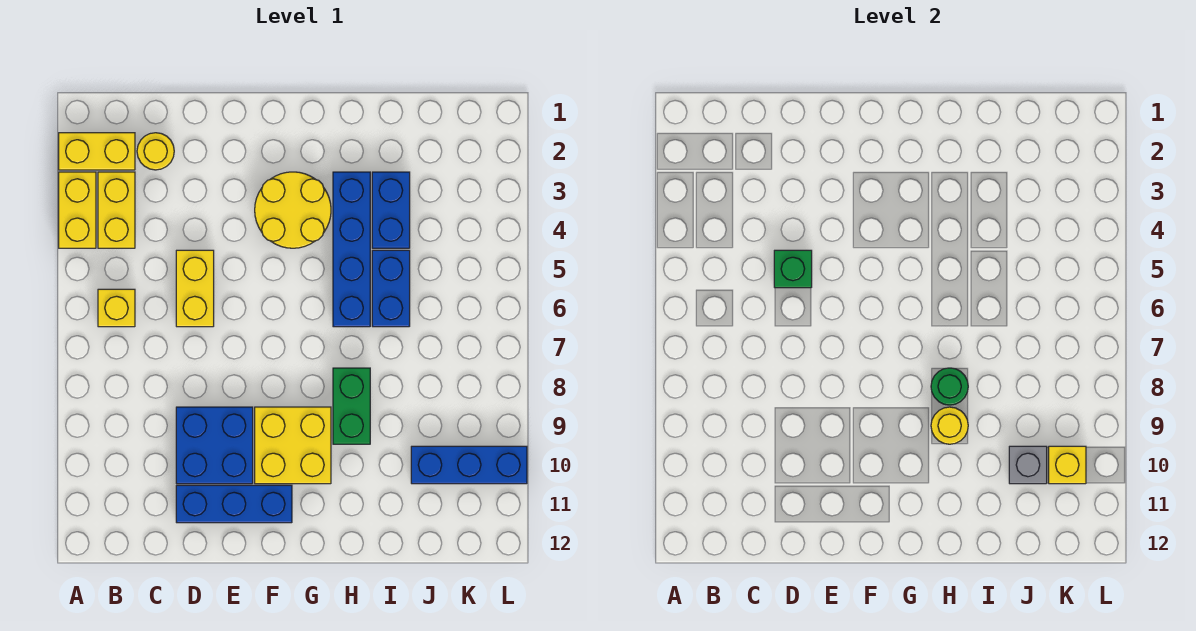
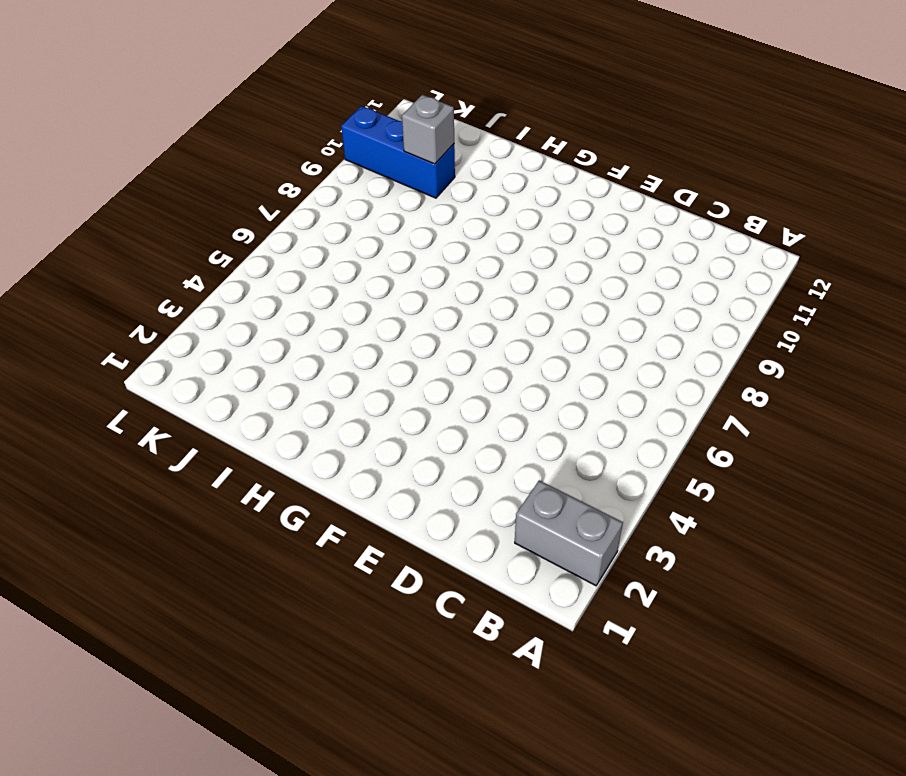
grey 1x2 brick [515,480,623,586] -> yellow 1x2 brick [59,133,135,170]
none -> yellow 1x2 brick [59,172,96,248]
none -> yellow 1x2 brick [98,172,135,248]
none -> yellow 1x1 brick [98,289,135,327]

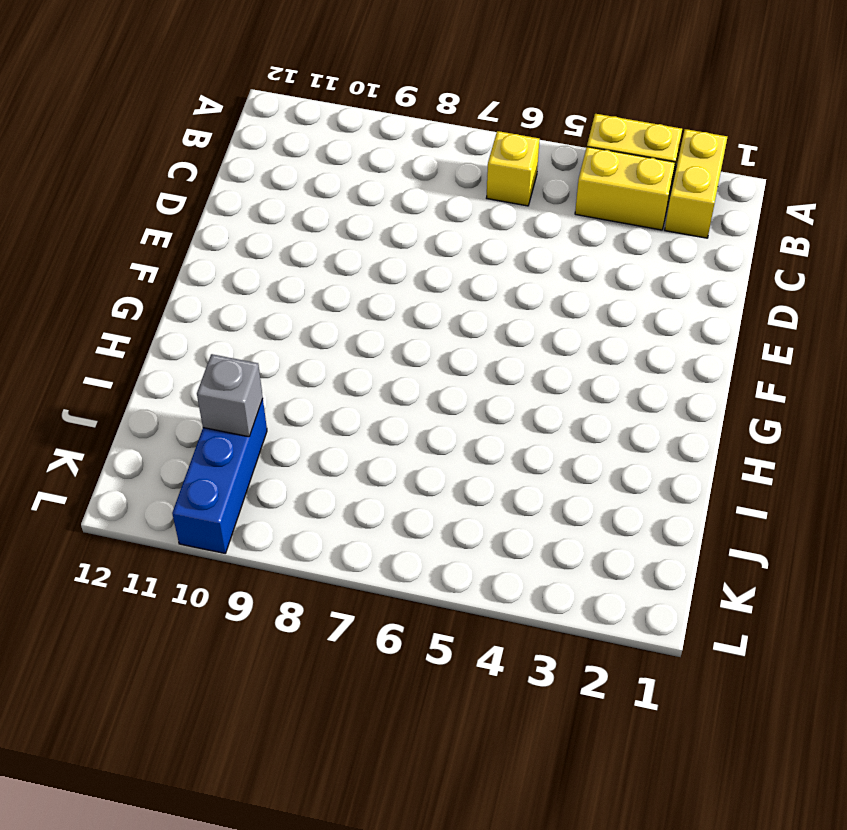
none -> yellow 1x1 round brick [137,133,174,170]
none -> yellow 1x2 brick [176,250,214,327]
none -> blue 2x2 brick [176,407,253,484]

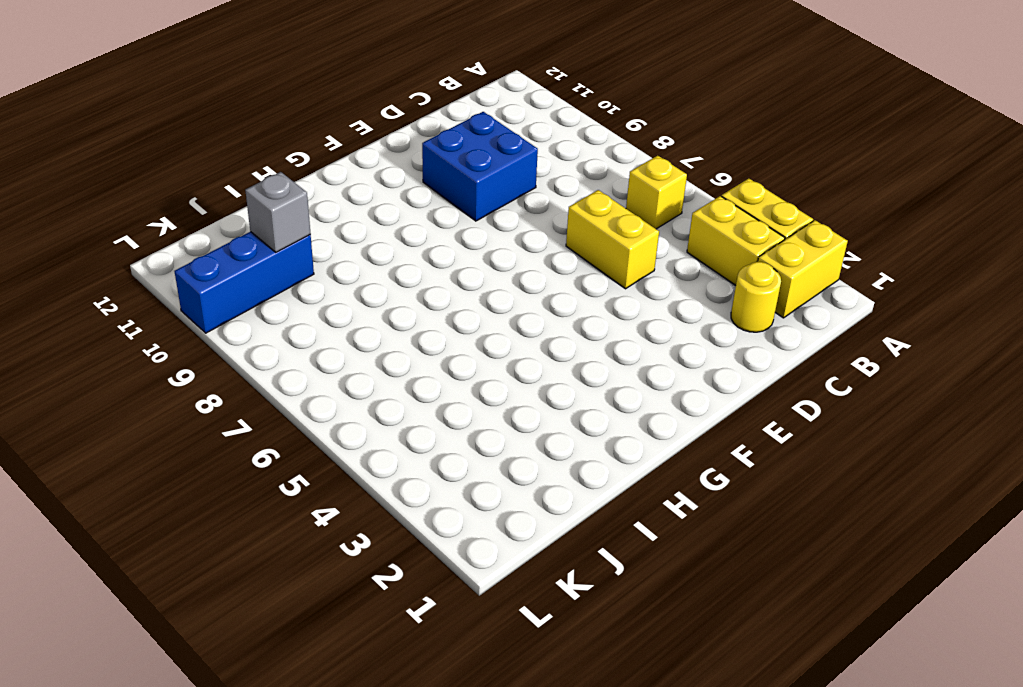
none -> blue 1x3 brick [176,485,292,523]
none -> yellow 2x2 round brick [255,172,331,248]
none -> yellow 2x2 brick [255,407,331,484]

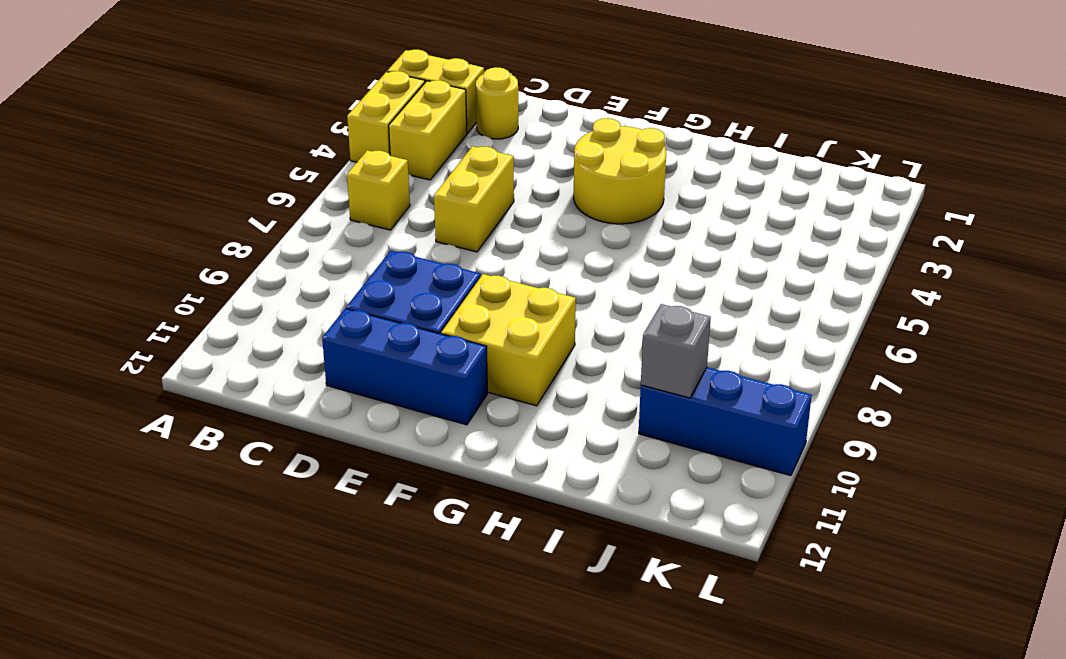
none -> blue 1x4 brick [333,172,370,327]
none -> green 1x2 brick [333,368,370,444]
none -> blue 1x2 brick [372,172,410,248]

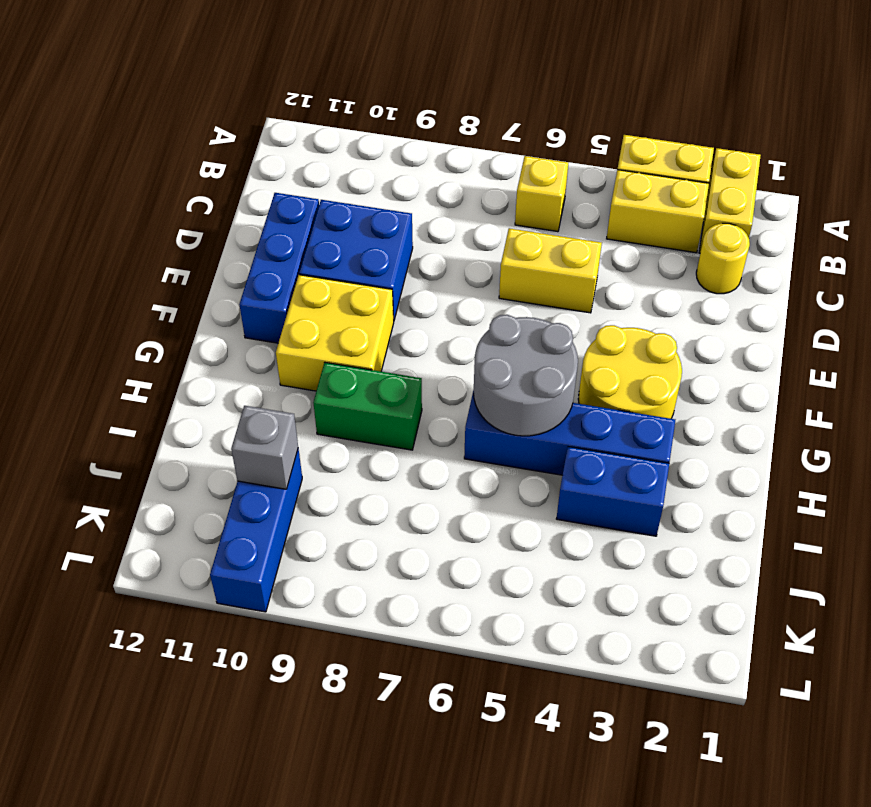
grey 2x2 round brick [474,315,578,436] -> none
none -> blue 1x2 brick [372,250,410,327]
none -> green 1x1 brick [774,250,812,288]
none -> green 1x1 round brick [931,368,968,405]

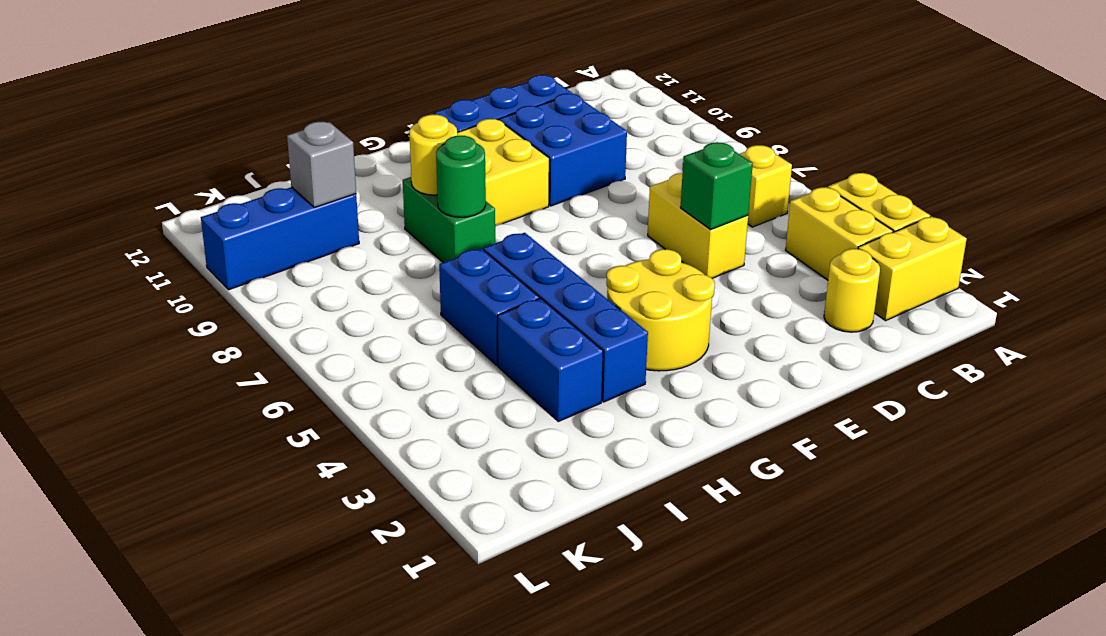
none -> yellow 1x1 brick [1049,446,1086,484]

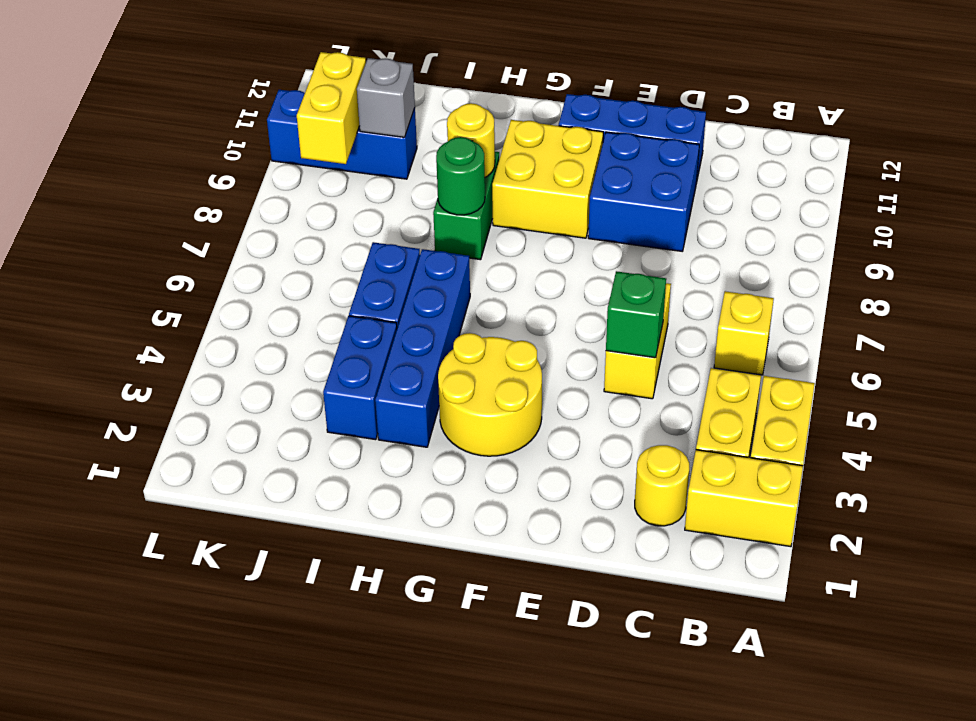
yellow 1x2 brick [297,52,366,164] -> yellow 1x1 brick [1049,446,1086,484]

